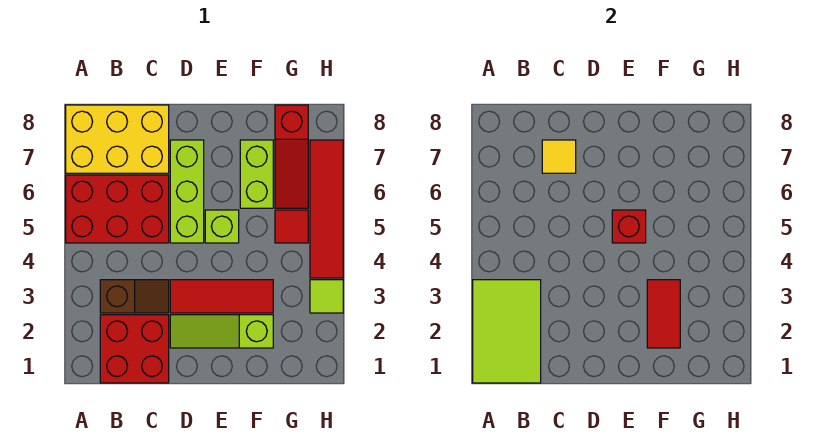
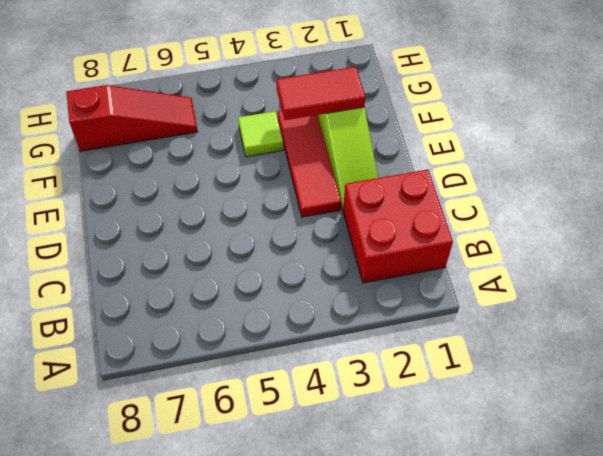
lime 1x1 tile [238,111,283,157] -> lime 1x1 tile moved to [310,280,343,313]
none -> red 2x3 brick [66,175,169,243]
none -> yellow 2x3 brick [66,105,169,173]
none -> brown 1x2 slope [100,280,169,313]

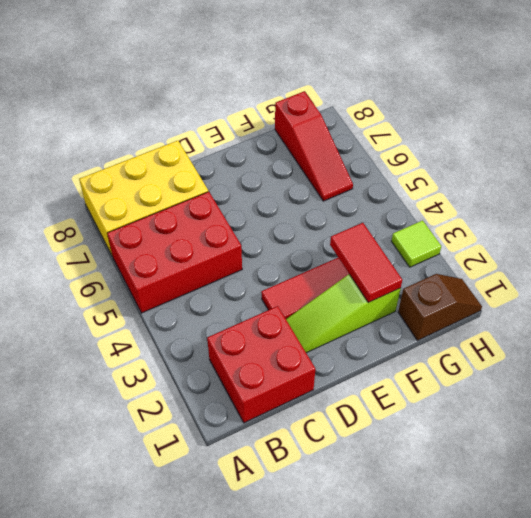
brown 1x2 slope [398,274,482,340] -> brown 1x2 slope moved to [100,280,169,313]
none -> lime 1x3 brick [170,140,204,243]
none -> lime 1x1 brick [205,210,239,243]
none -> lime 1x2 brick [240,140,273,208]

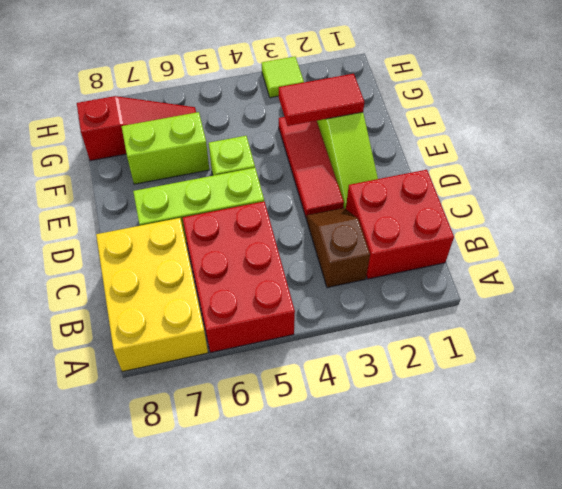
none -> red 1x1 tile [275,210,308,243]
none -> red 1x4 tile [310,140,343,278]
none -> lime 2x3 tile [473,280,541,383]

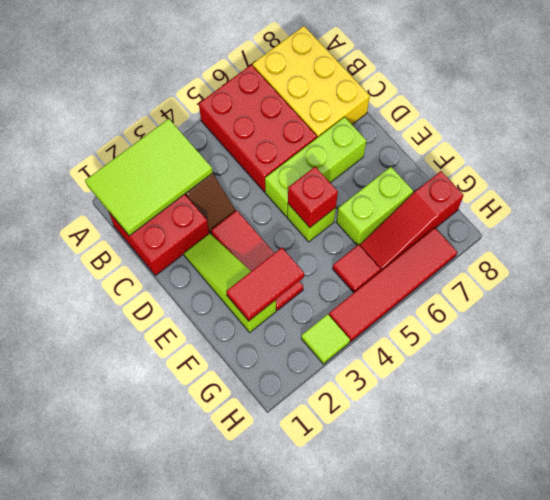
none -> yellow 1x1 tile [542,140,576,173]

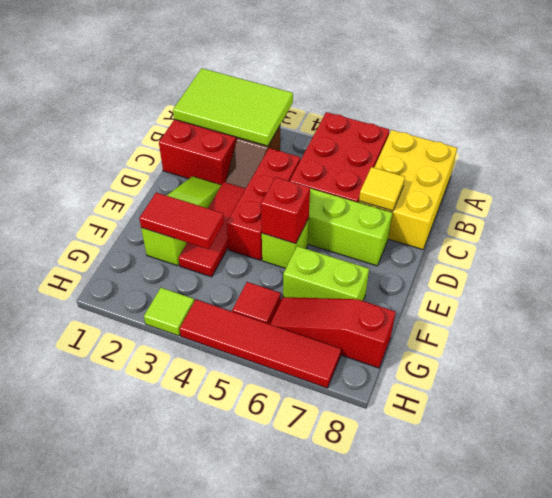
red 1x3 brick [227,148,300,260] -> none

